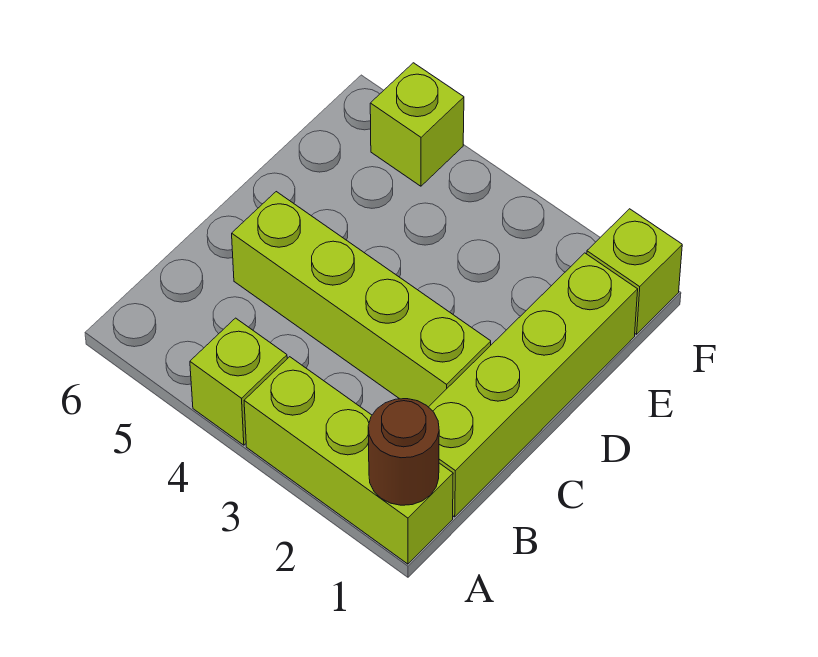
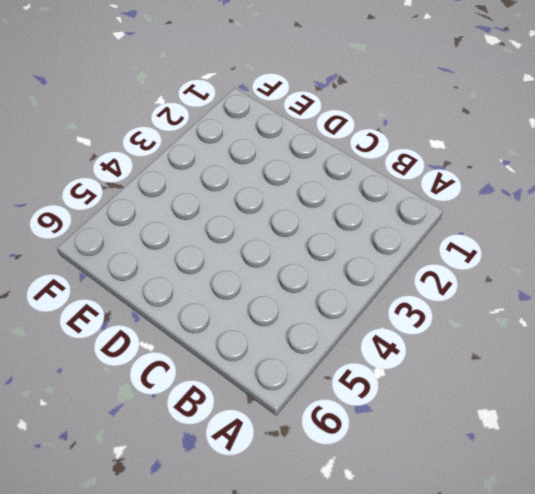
none -> lime 1x3 brick [244,357,453,564]
none -> lime 1x1 brick [190,318,287,445]

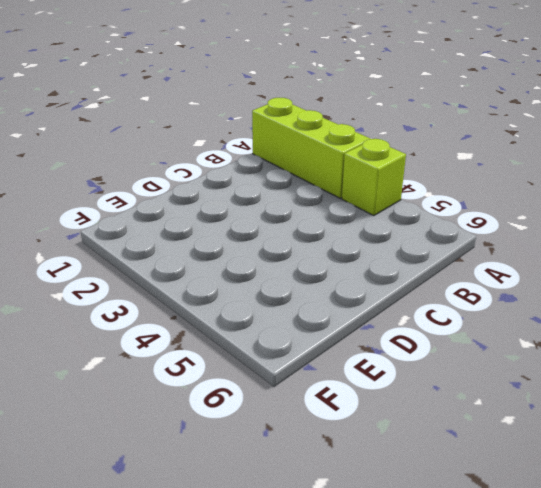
none -> lime 1x4 brick [429,253,638,517]
none -> lime 1x4 brick [232,192,491,407]

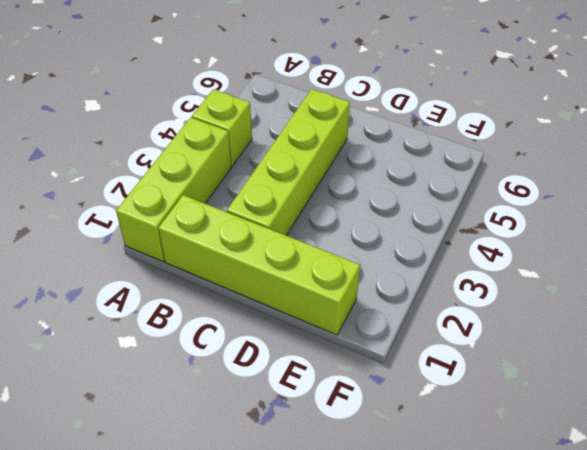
none -> lime 1x1 brick [587,209,682,334]
none -> lime 1x1 brick [370,63,464,186]

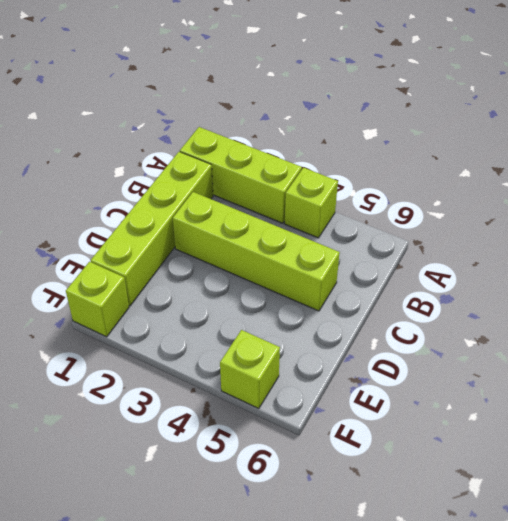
none -> brown 1x1 round brick [368,399,439,505]

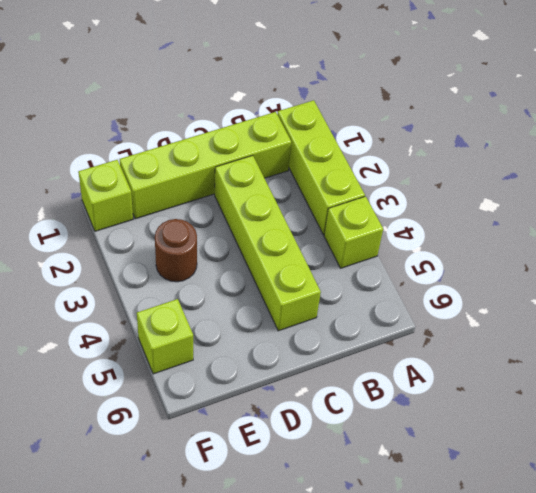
brown 1x1 round brick [155,219,197,282] -> brown 1x1 round brick moved to [368,399,439,505]

